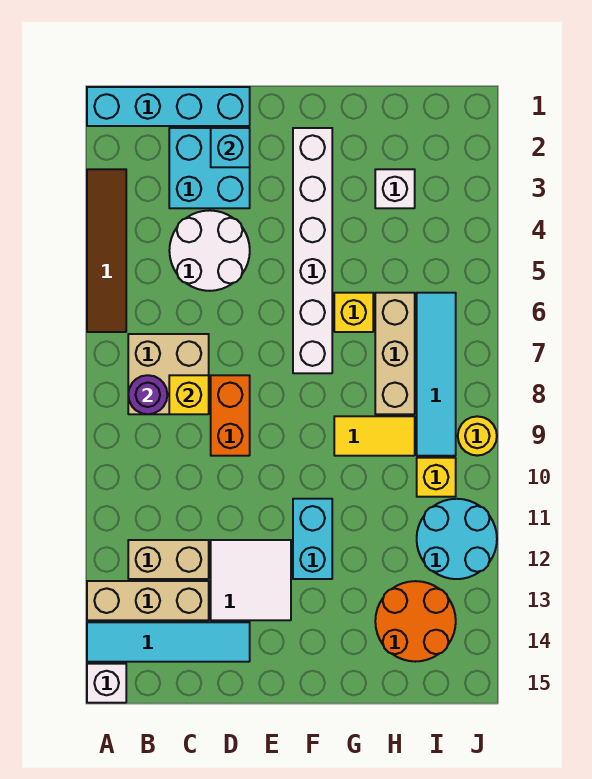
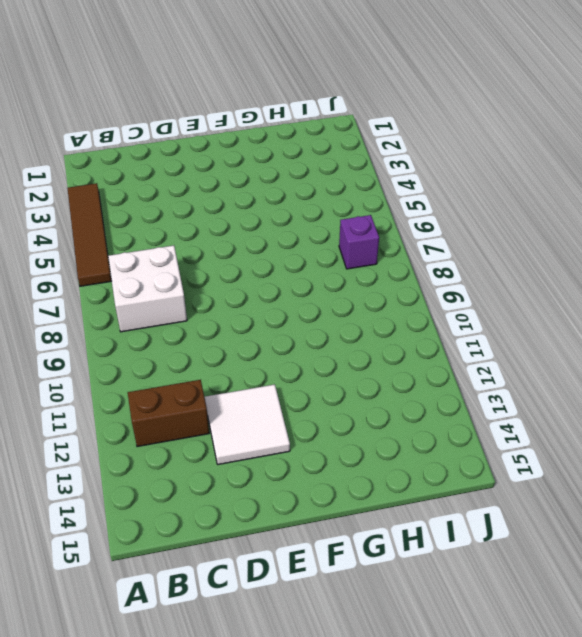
white 2x2 brick [108,245,187,332] -> tan 2x2 brick [128,334,209,414]
brown 1x2 brick [128,380,209,447] -> tan 1x2 brick [128,540,209,579]
purple 1x1 brick [339,215,379,269] -> cyan 1x4 tile [417,293,456,456]
none -> cyan 1x4 brick [87,87,250,126]
none -> tan 1x3 brick [87,581,209,620]
none -> cyan 1x4 tile [87,622,250,662]

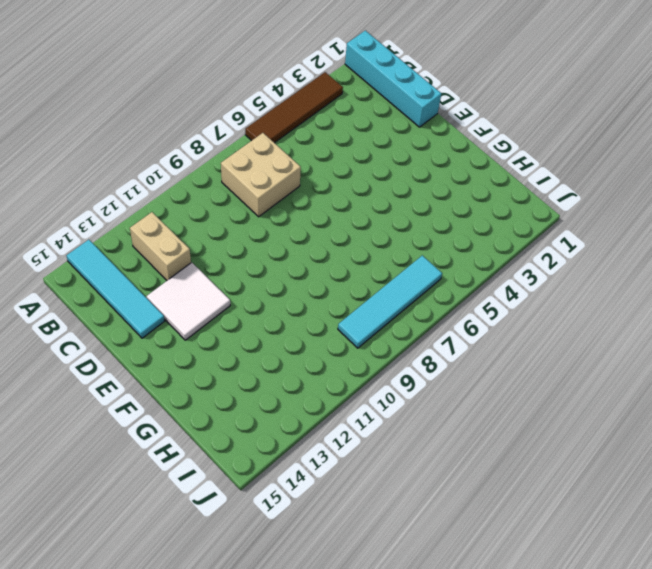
none -> tan 1x3 brick [87,581,209,620]
none -> white 1x1 brick [87,664,126,703]
none -> cyan 2x2 brick [169,128,250,208]

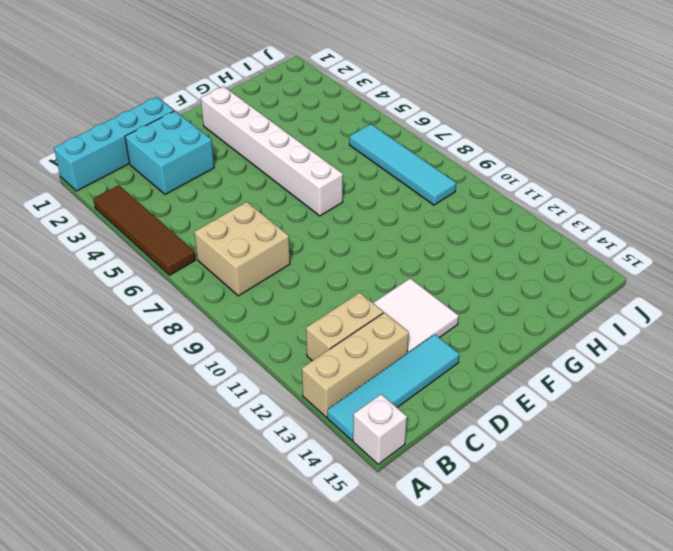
none -> white 2x2 round brick [169,210,250,291]
none -> orange 1x2 brick [211,375,250,456]
none -> cyan 1x2 brick [293,499,332,579]

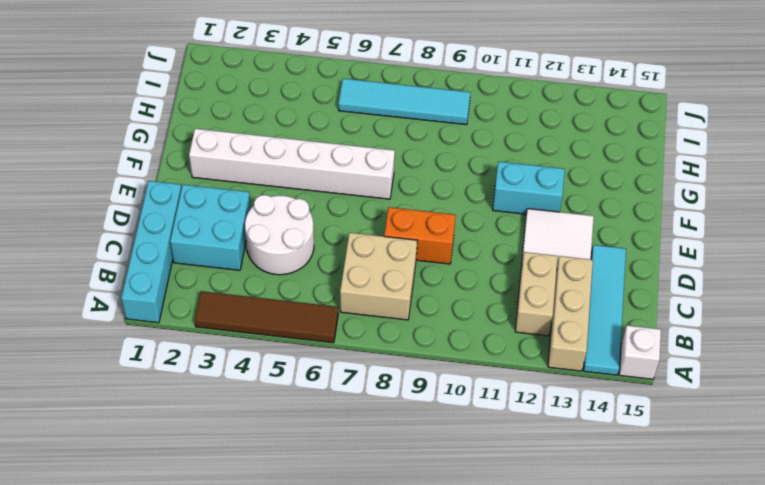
none -> yellow 1x1 brick [334,293,373,332]
none -> yellow 1x2 tile [334,416,415,456]
none -> white 1x1 brick [375,169,415,208]

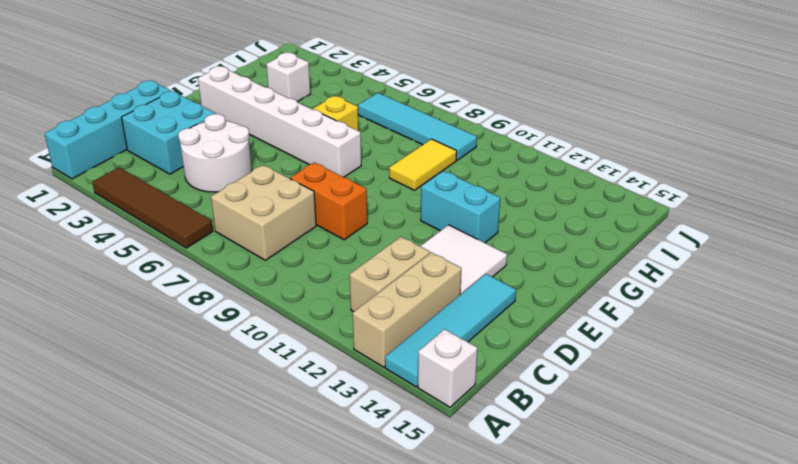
none -> tan 1x3 brick [375,293,415,414]
none -> orange 2x2 round brick [375,581,456,662]
none -> yellow 1x1 brick [417,458,456,497]

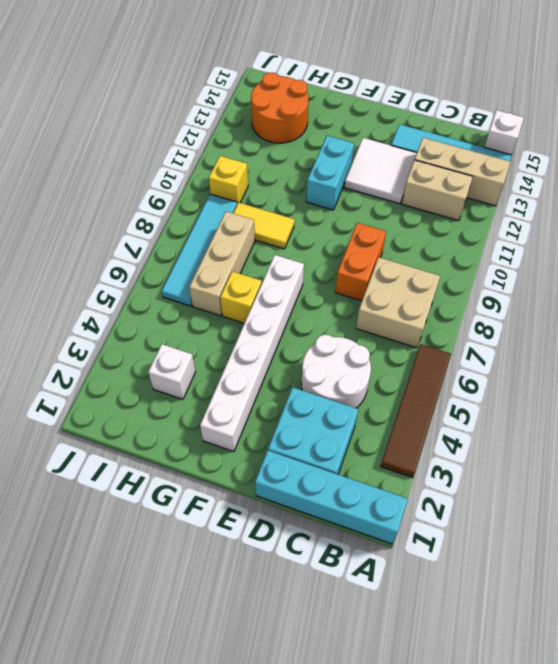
none -> cyan 2x2 round brick [417,499,497,579]
none -> yellow 1x1 round brick [458,416,497,456]
none -> purple 1x1 round brick [128,375,167,414]

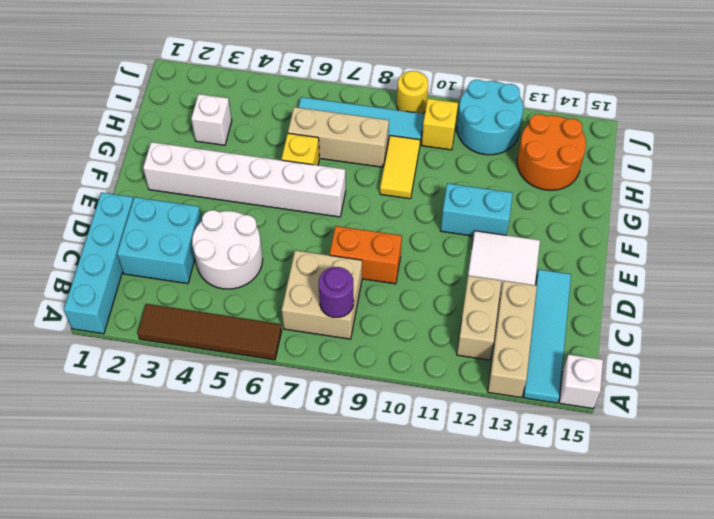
none -> yellow 1x1 brick [169,375,209,414]
none -> cyan 1x1 brick [211,128,250,167]

